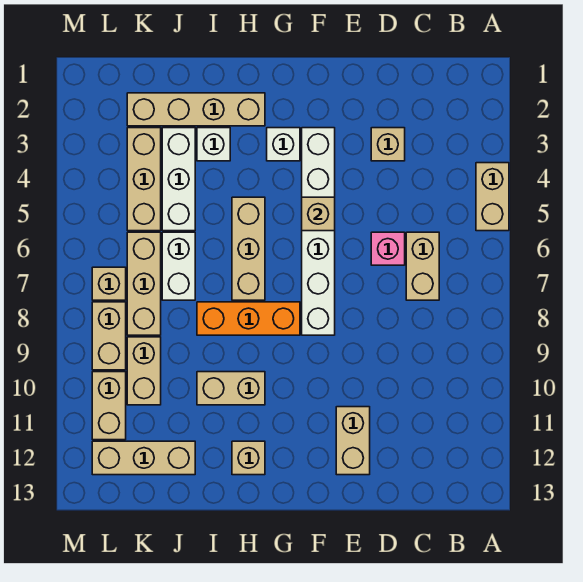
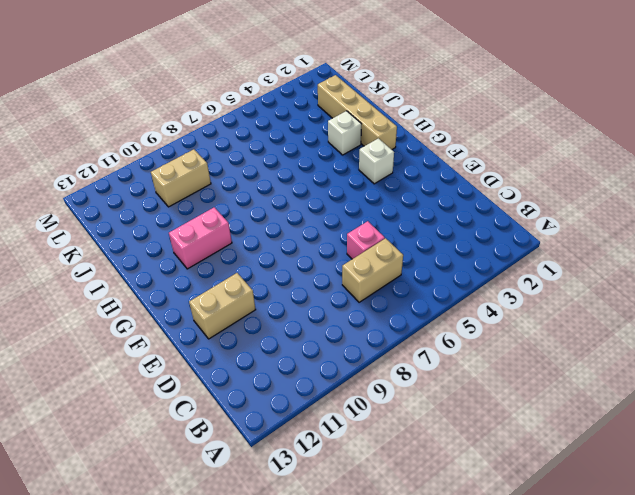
pink 1x2 brick [169,207,232,269] -> tan 1x2 brick [197,372,265,405]
none -> tan 1x2 brick [476,163,509,231]
none -> tan 1x1 brick [371,128,405,161]
none -> white 1x6 brick [302,128,335,335]

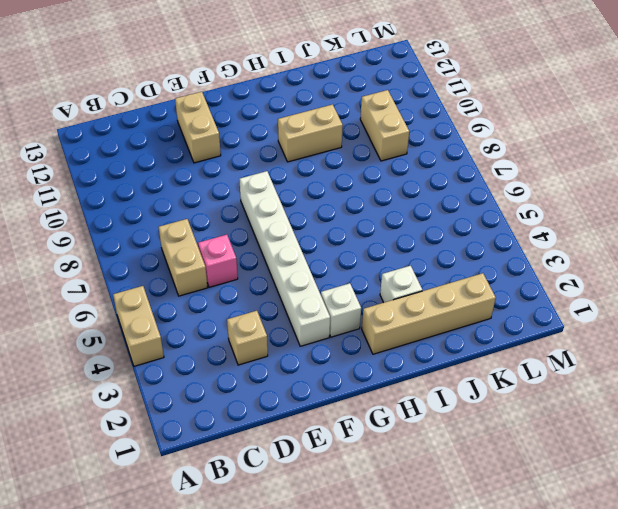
none -> orange 1x3 brick [197,302,300,335]
none -> tan 1x3 brick [232,197,265,300]
none -> tan 1x1 brick [232,441,265,475]

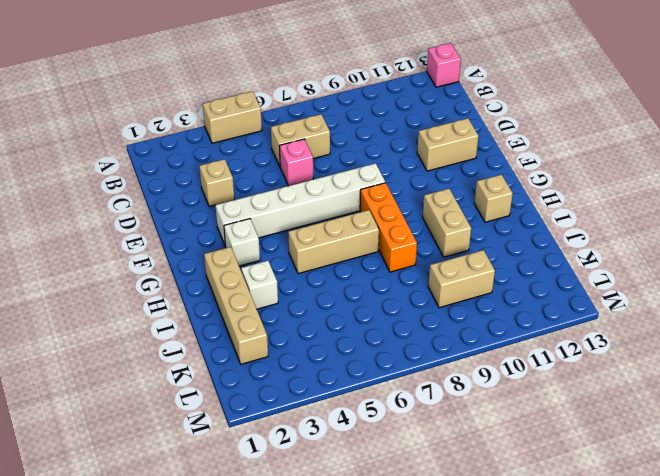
pink 1x1 brick [427,43,461,87] -> none
none -> white 1x3 brick [162,128,195,231]
none -> white 1x2 brick [162,232,195,300]
none -> tan 1x3 brick [92,441,195,475]

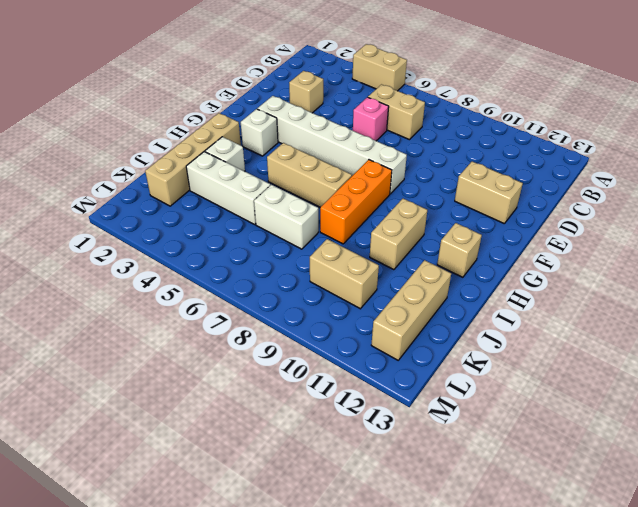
none -> tan 1x3 brick [127,128,161,231]
none -> tan 1x3 brick [127,232,161,335]
none -> tan 1x1 brick [92,267,126,300]

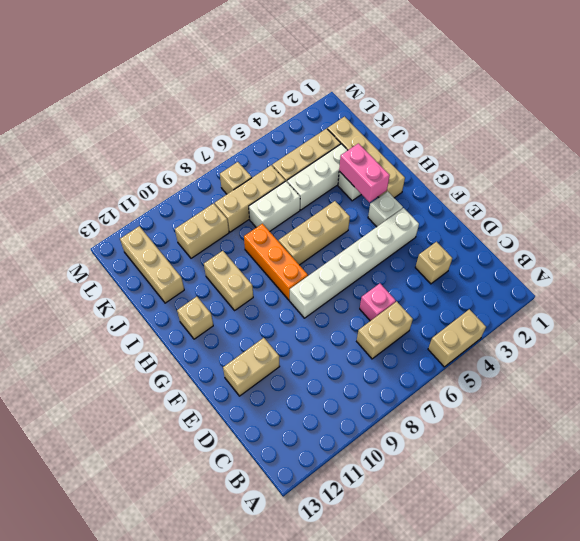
pink 1x2 brick [339,143,390,202] -> none
none -> tan 1x2 brick [92,302,126,370]
none -> tan 1x2 brick [92,372,126,440]
none -> tan 1x1 brick [302,197,335,231]

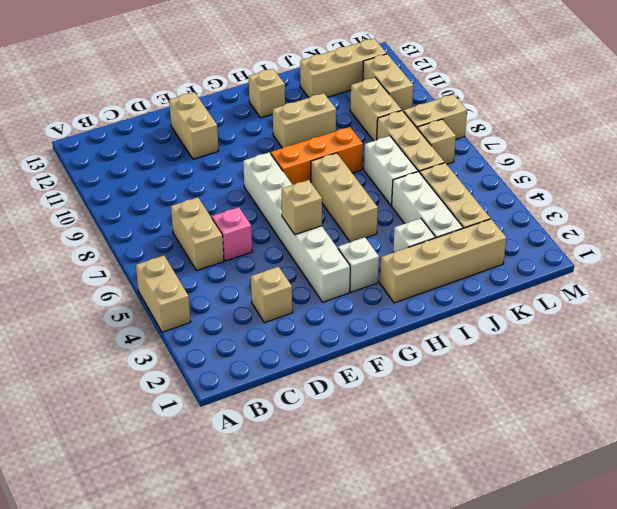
tan 1x2 brick [403,94,467,139] -> tan 1x2 brick turned to [92,302,126,370]

